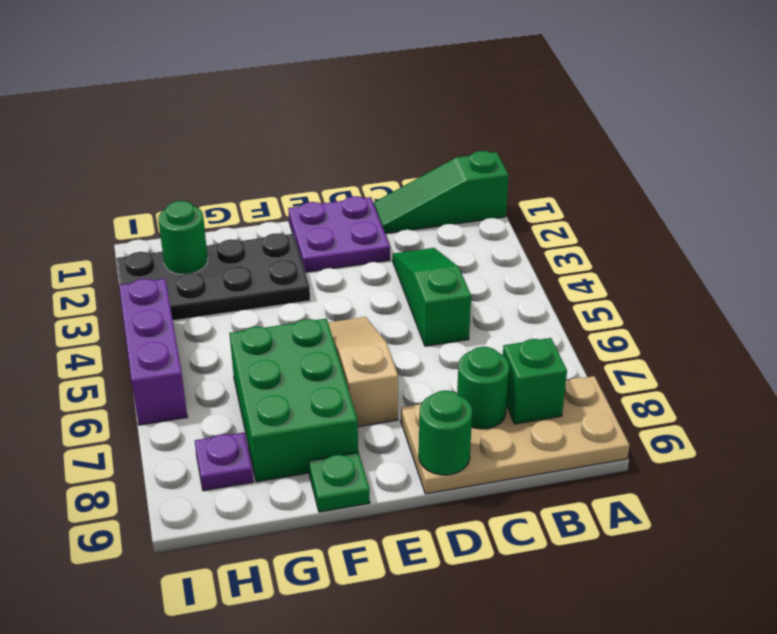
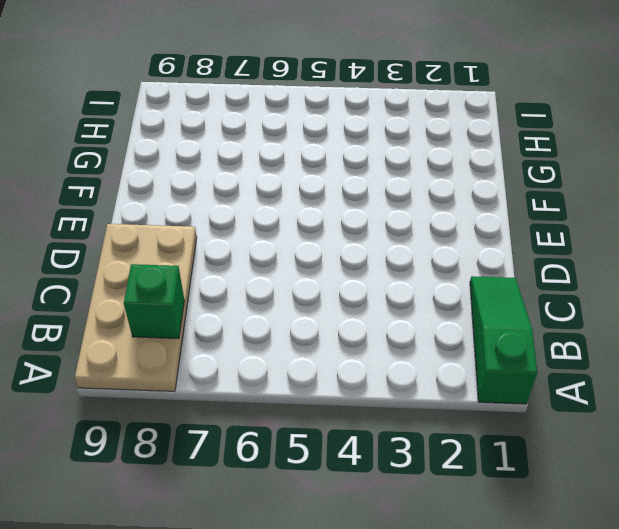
none -> green 1x3 slope [393,248,471,346]
none -> purple 2x2 plate [288,196,390,272]
none -> tan 1x3 slope [328,317,398,427]

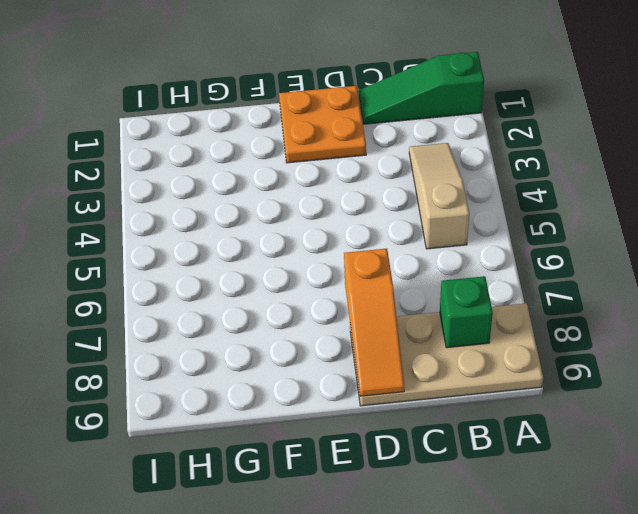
tan 1x3 slope [409,143,469,249] -> tan 1x3 slope moved to [328,317,398,427]
orange 2x2 plate [279,86,366,163] -> purple 2x2 plate [288,196,390,272]
orange 1x3 slope [344,249,404,396] -> green 1x1 round brick [419,391,472,475]
none -> green 1x3 slope [393,248,471,346]
none -> black 2x4 plate [117,233,310,321]
none -> green 2x3 brick [229,319,358,482]

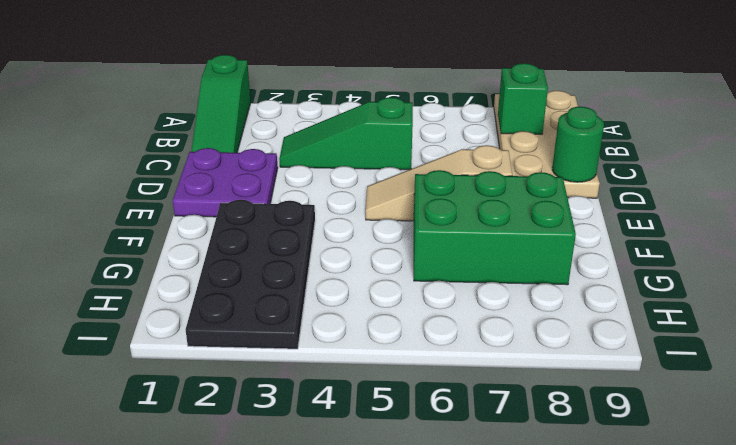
none -> green 1x1 plate [309,452,370,512]
none -> purple 1x1 plate [195,432,253,491]
none -> purple 1x3 brick [119,279,187,425]

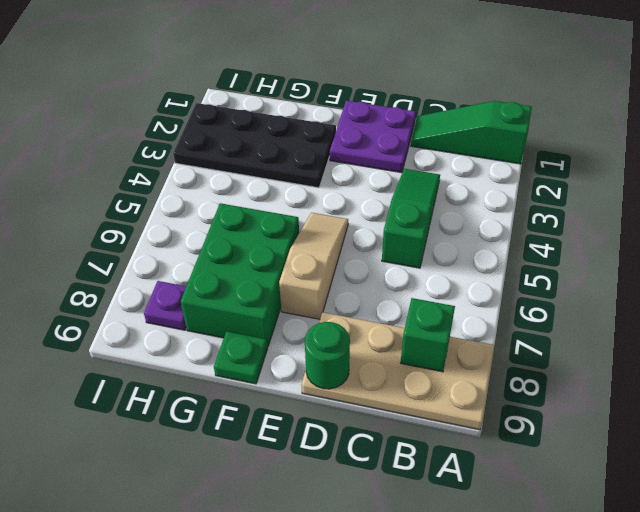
none -> purple 1x3 brick [119,279,187,425]
none -> green 1x1 round brick [457,347,509,429]
none -> green 1x1 round brick [158,201,208,275]

